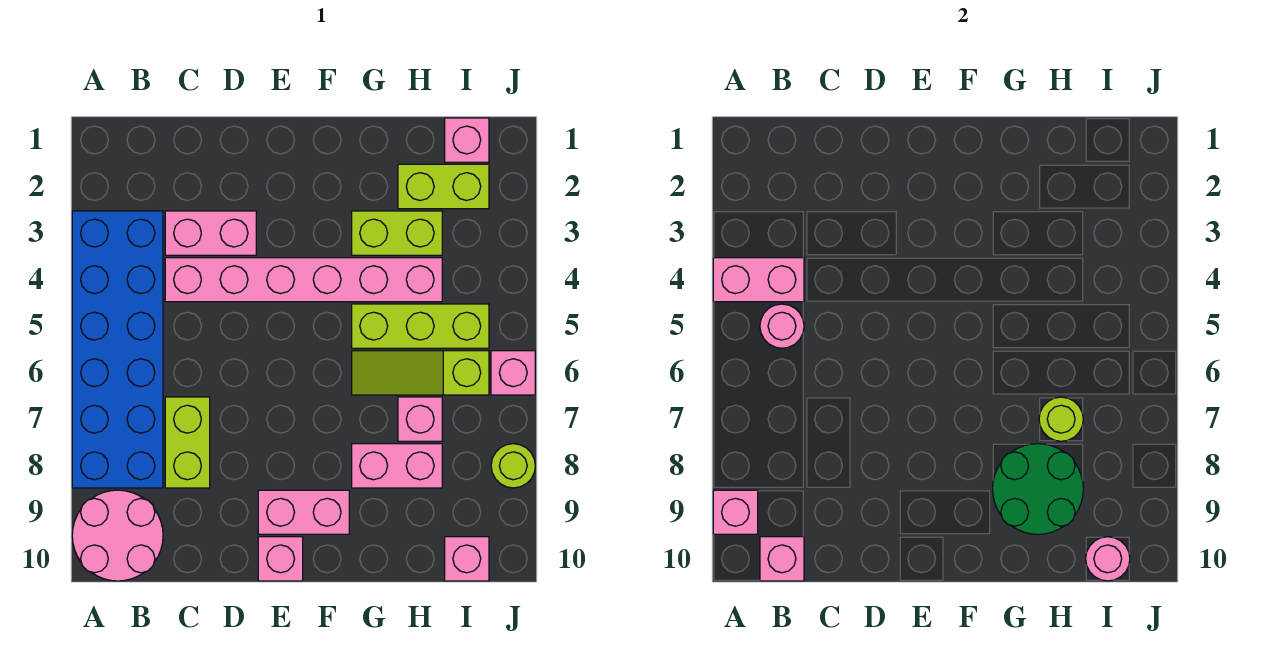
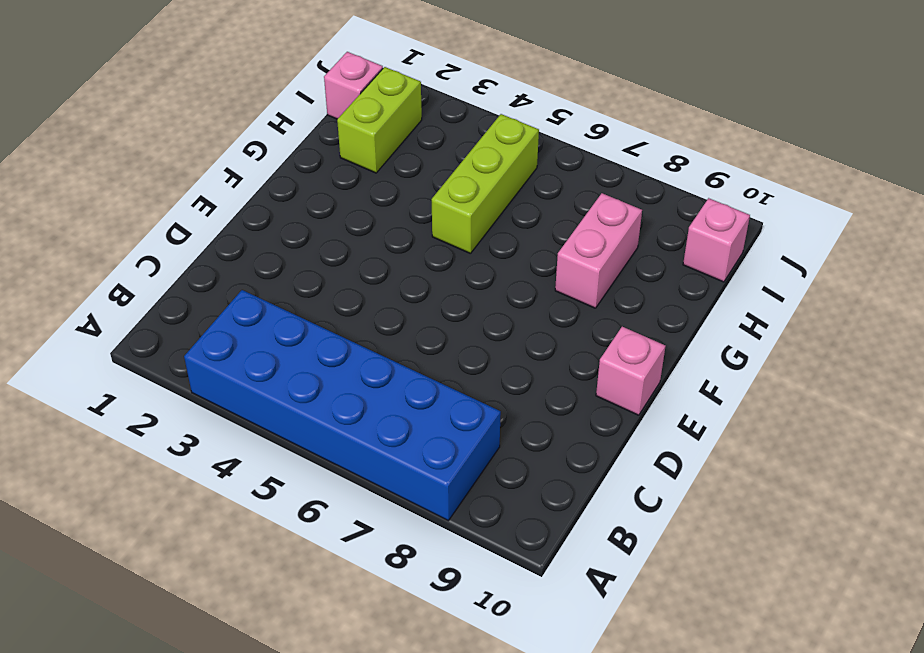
none -> pink 2x2 round brick [72,490,163,581]
none -> pink 1x2 brick [165,211,256,255]
none -> pink 1x6 brick [165,258,442,302]

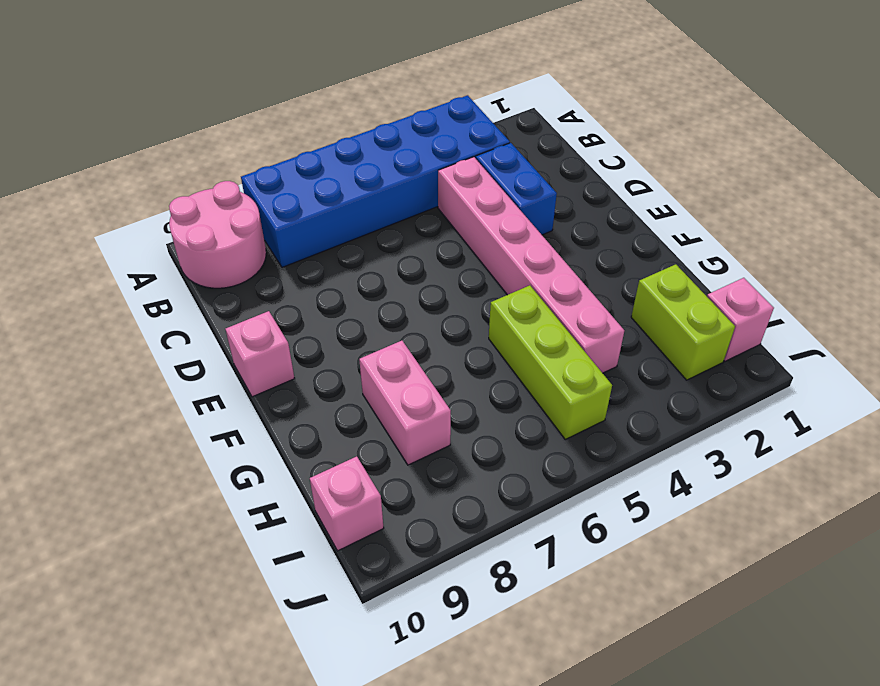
blue 1x2 brick [476,143,557,235] -> pink 1x2 brick [165,211,256,255]
none -> lime 1x2 brick [165,397,210,488]
none -> pink 1x2 brick [258,490,349,534]
none -> lime 1x2 brick [352,211,442,255]

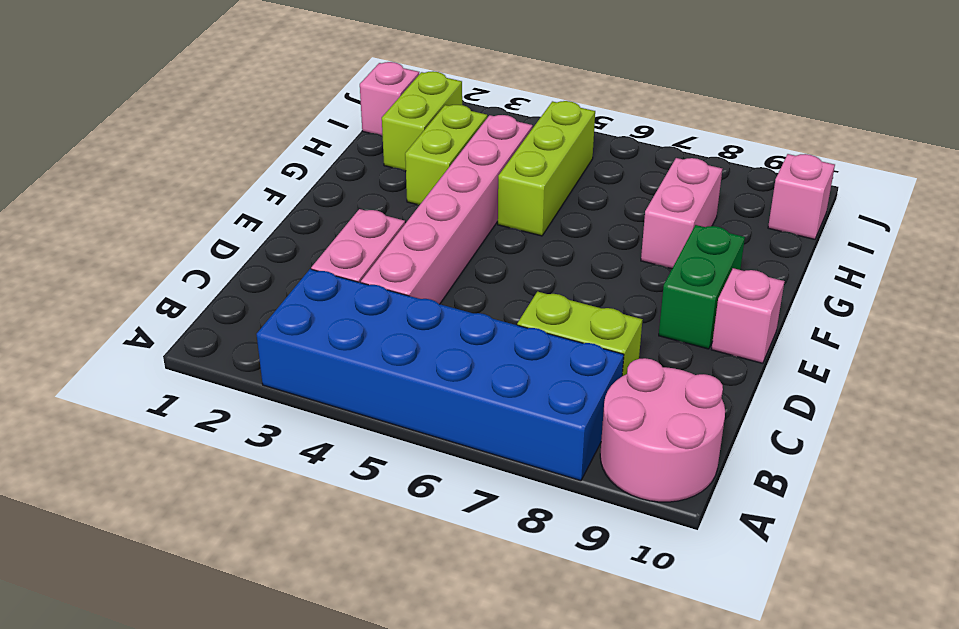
green 1x2 brick [659,225,745,349] -> pink 1x2 brick [258,490,349,534]
none -> lime 1x3 slope [352,351,489,395]
none -> pink 1x1 brick [398,397,442,441]
none -> pink 1x1 brick [491,351,535,395]

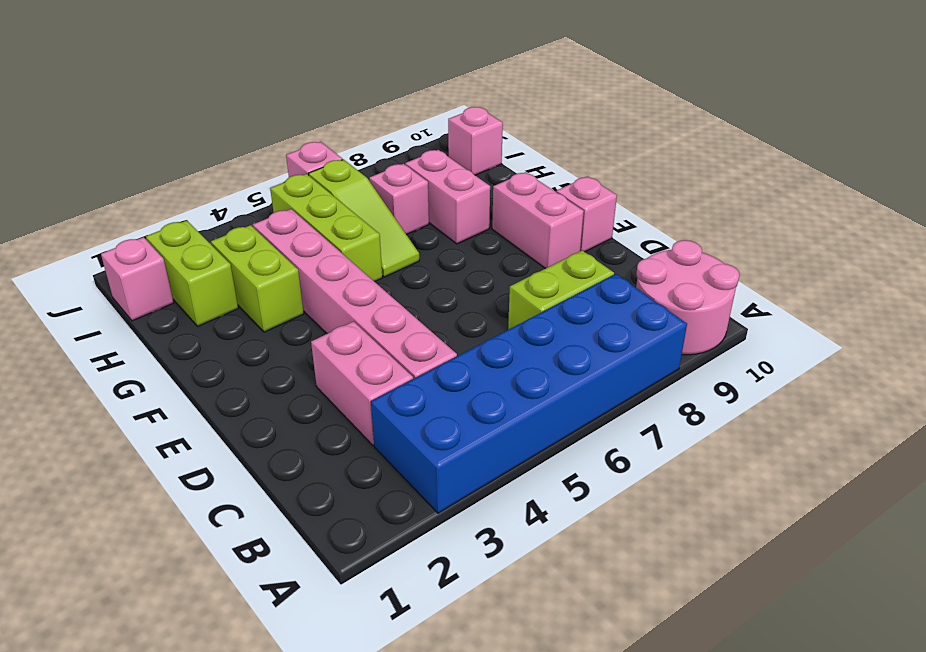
none -> lime 1x1 round brick [491,444,535,488]
none -> pink 1x2 brick [713,258,804,302]
none -> pink 1x1 brick [713,490,758,534]

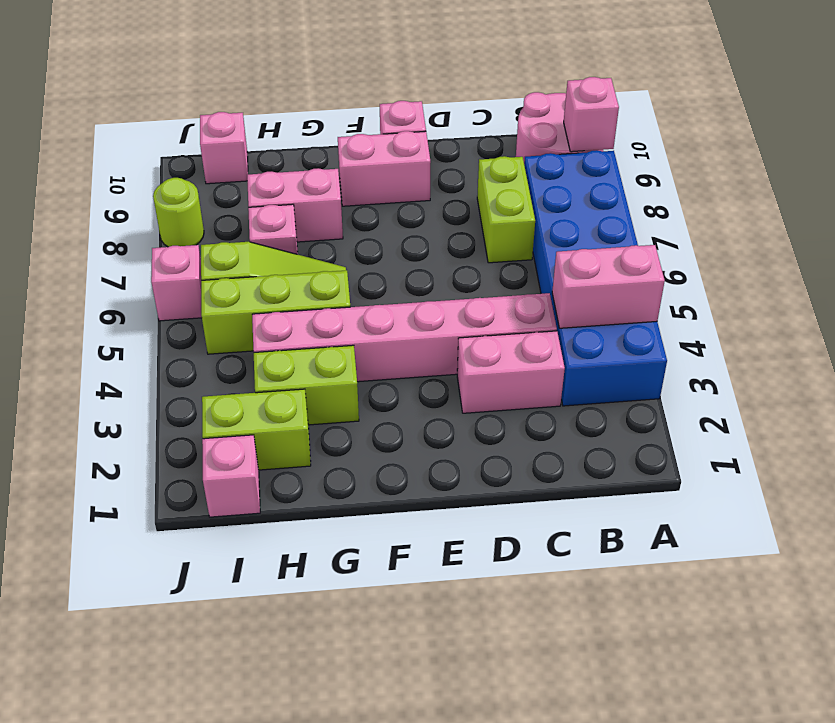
none -> pink 1x1 round brick [760,304,804,348]
none -> pink 1x1 brick [760,537,804,581]
none -> green 2x2 round brick [993,444,1083,534]

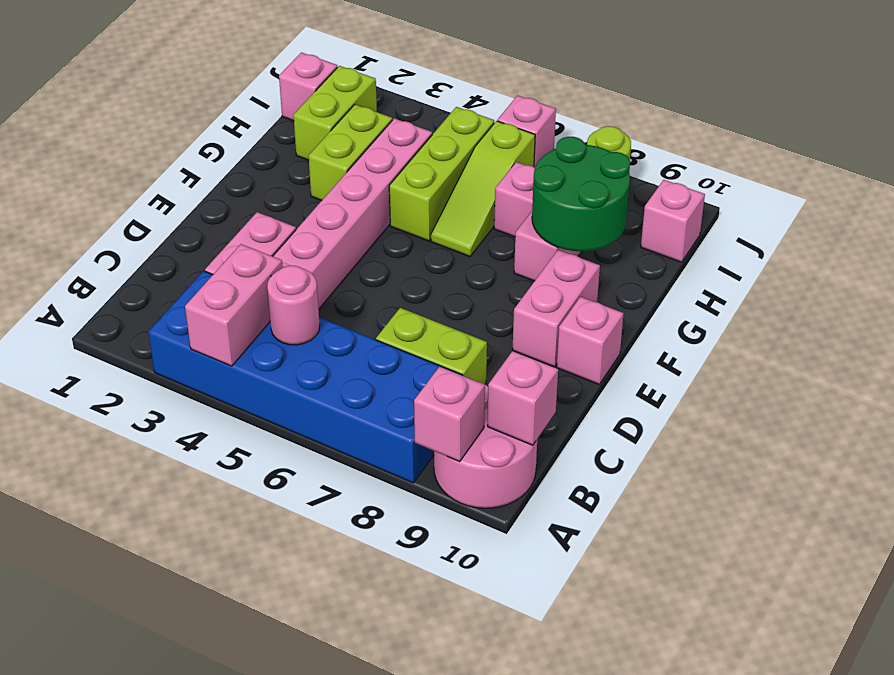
none -> lime 1x1 round brick [1039,397,1083,441]
none -> pink 1x1 round brick [1086,537,1130,581]

